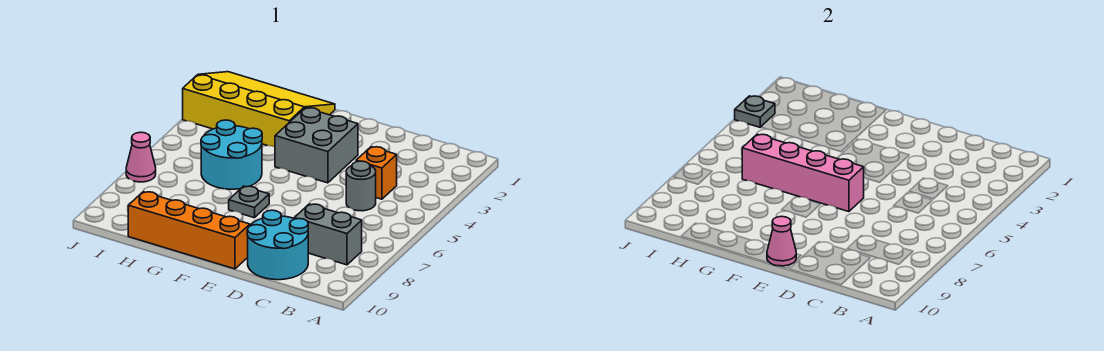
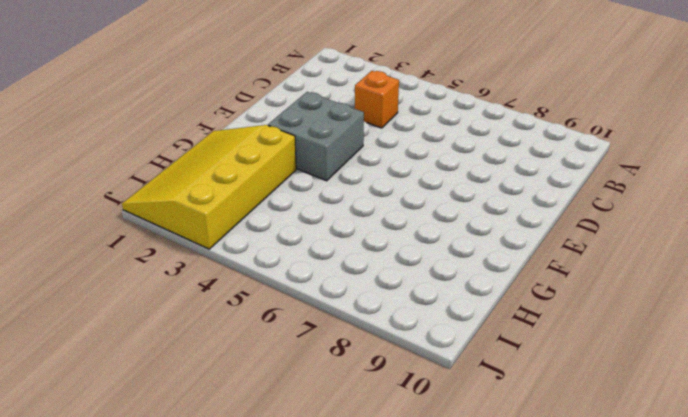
none -> grey 1x2 brick [294,204,362,265]
none -> grey 1x1 round brick [346,161,376,211]
none -> cyan 2x2 round brick [247,210,308,280]

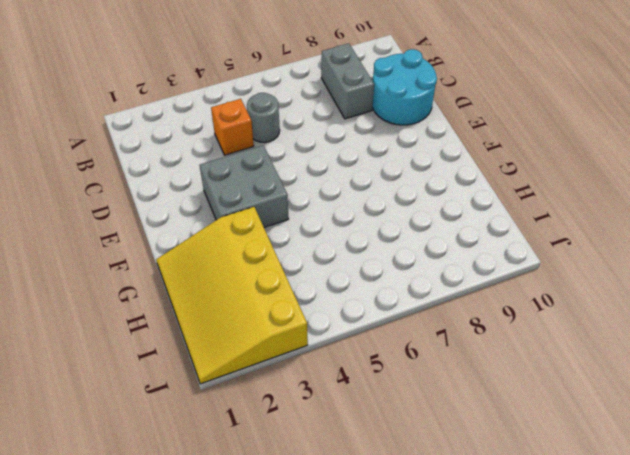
none -> orange 1x4 brick [128,192,250,269]
none -> grey 1x1 plate [229,186,269,218]
none -> cyan 2x2 round brick [201,120,262,189]

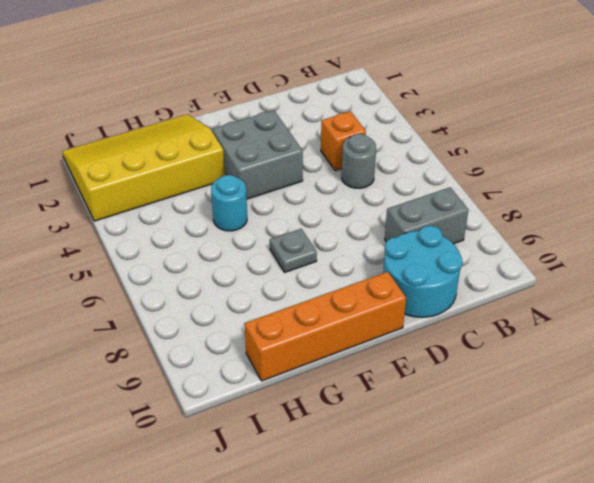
cyan 1x1 round brick [211,175,247,231] -> cyan 2x2 round brick [201,120,262,189]
none -> pink 1x1 cone [126,132,156,182]
none -> pink 1x4 brick [742,134,864,212]
none -> pink 1x1 cone [767,216,796,266]

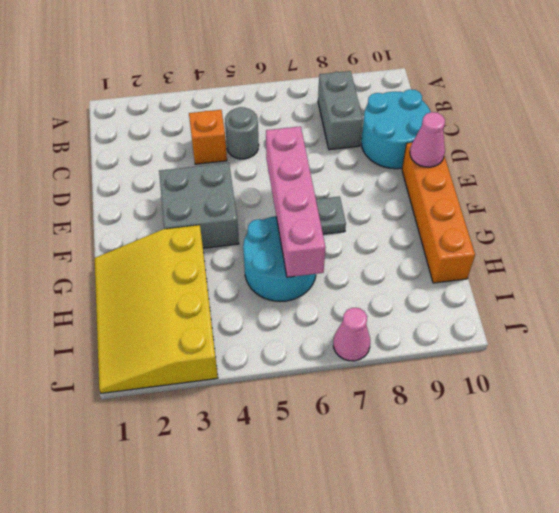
none -> grey 1x1 plate [735,96,775,127]

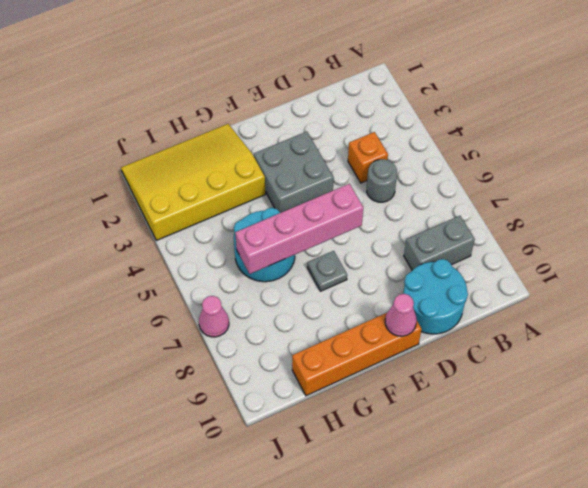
none -> grey 1x1 plate [735,96,775,127]

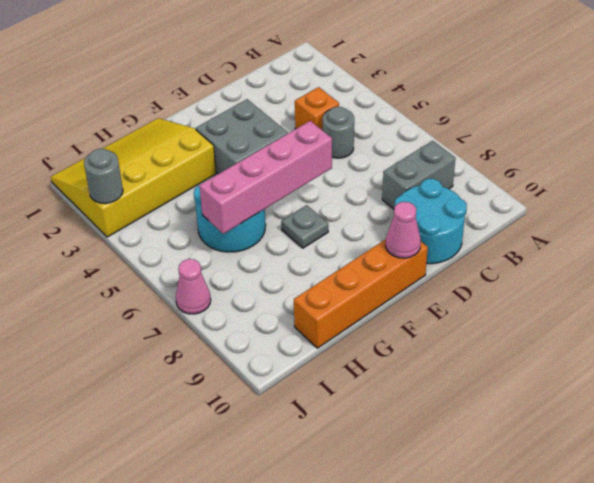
grey 1x1 round brick [84,149,123,204] -> grey 1x1 plate [735,96,775,127]

